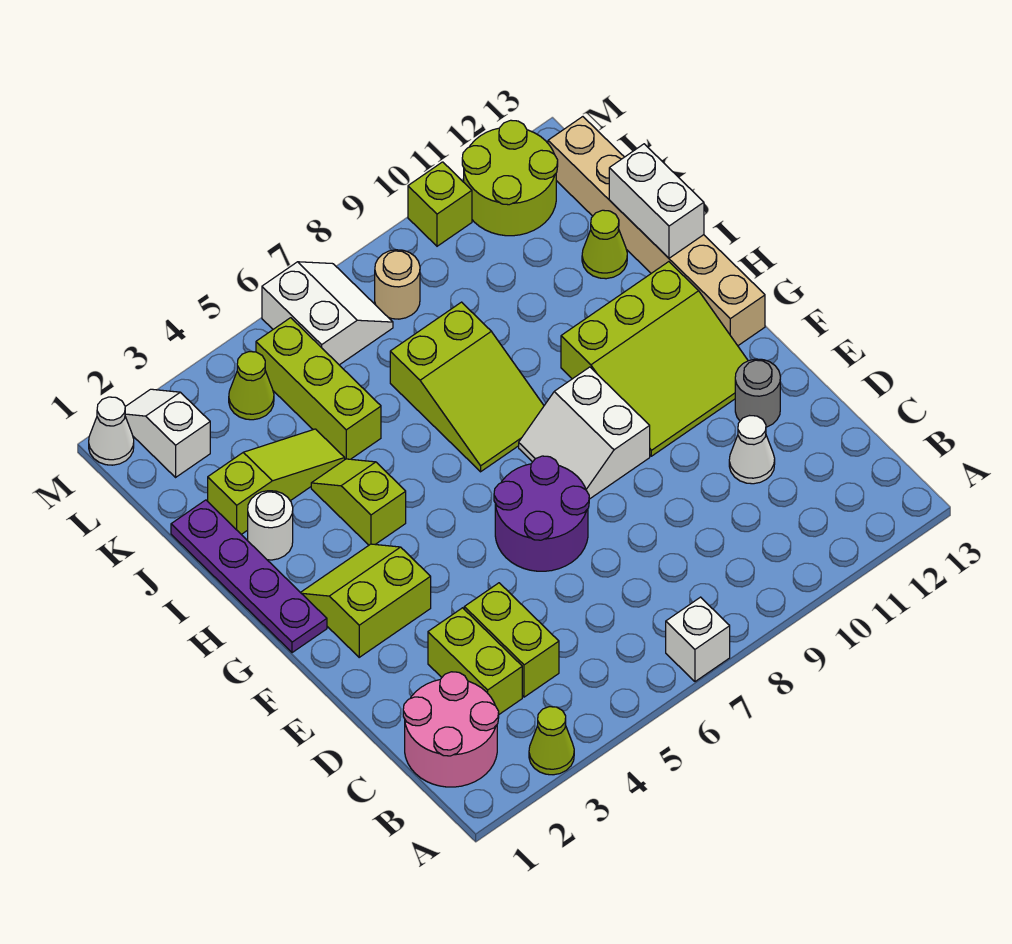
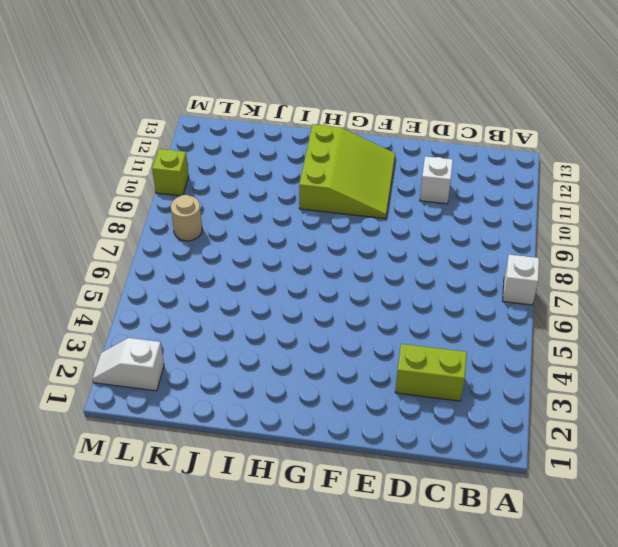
white 1x1 brick [420,157,453,204] -> white 1x1 cone [729,416,775,484]
none -> lime 1x1 cone [529,707,574,775]
none -> pink 2x2 round brick [403,672,499,787]
none -> lime 1x2 brick [464,583,559,697]

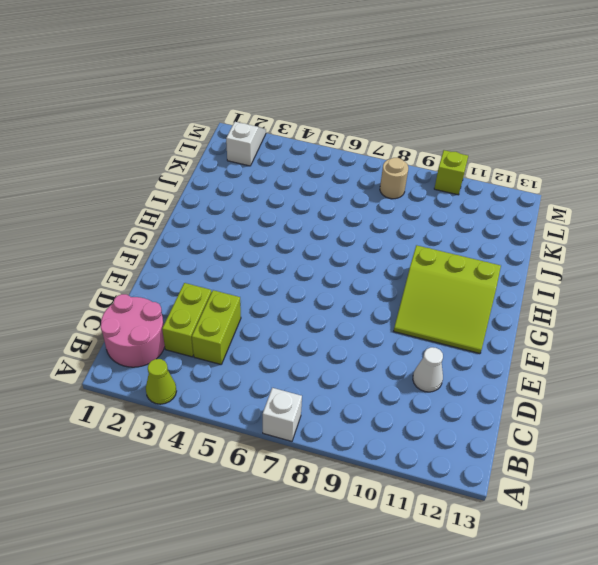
none -> purple 2x2 round brick [494,456,589,571]
none -> grey 1x1 round brick [735,359,780,427]
none -> lime 2x2 slope [300,544,431,657]

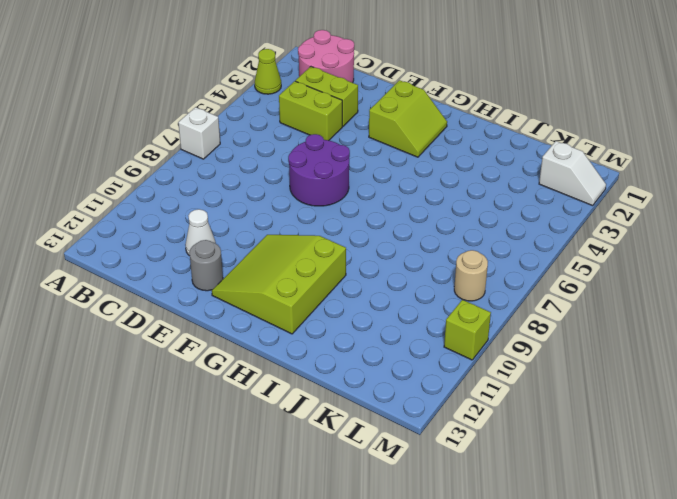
none -> white 2x2 slope [519,367,650,499]
none -> purple 1x4 plate [171,500,327,653]
none -> tan 1x6 brick [548,117,765,346]

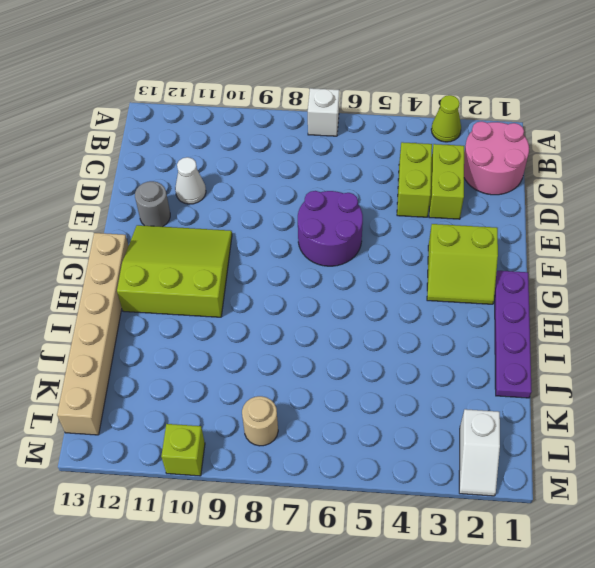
none -> white 2x2 slope [519,367,650,499]
none -> lime 1x2 slope [311,459,406,545]
none -> lime 2x3 slope [390,302,544,472]

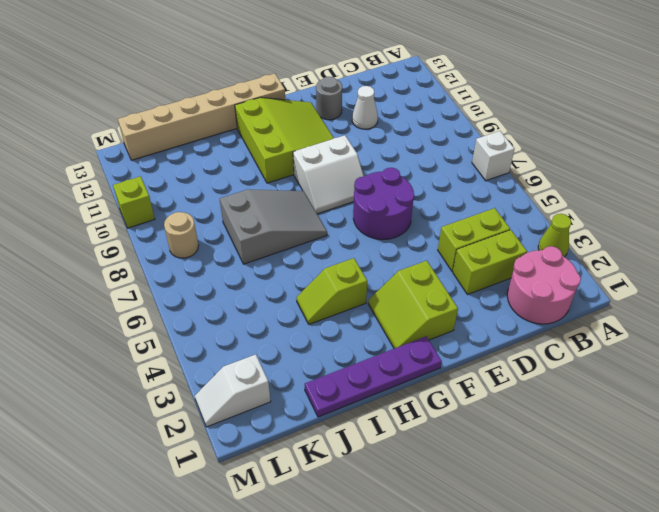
grey 2x3 slope [220,189,327,264] -> lime 2x3 slope [390,302,544,472]
none -> white 1x1 round brick [248,491,293,560]
none -> lime 1x3 slope [208,429,345,534]
none -> lime 1x3 brick [256,318,381,459]

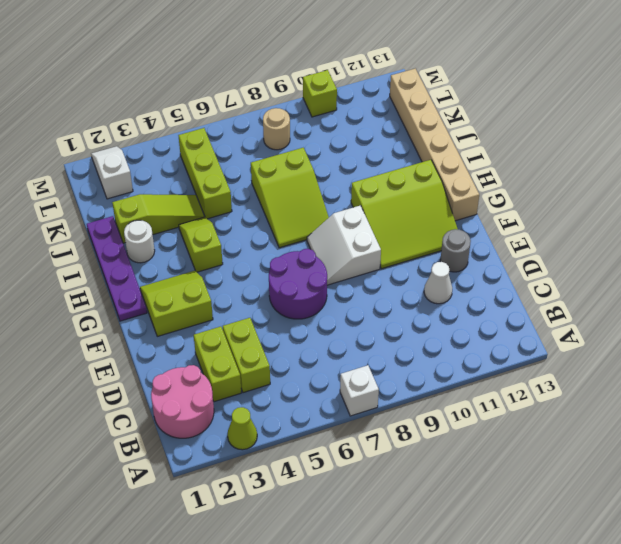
none -> lime 1x1 cone [582,210,627,279]
none -> lime 1x1 cone [229,352,274,420]
none -> white 2x2 slope [262,262,393,365]

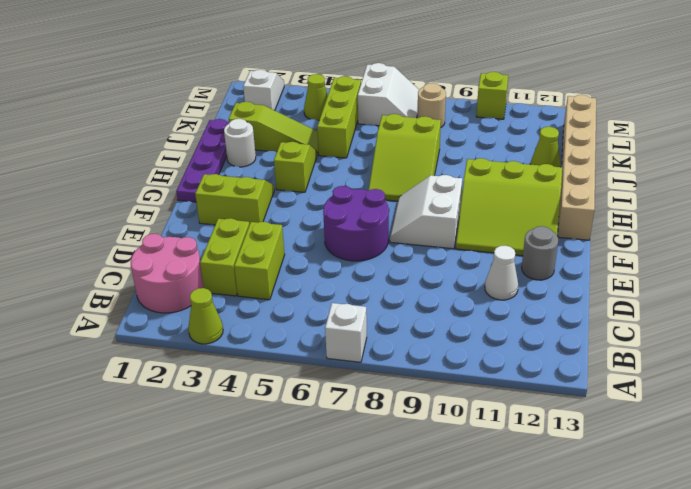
none -> lime 2x2 round brick [462,120,558,236]
none -> white 1x1 cone [89,397,134,465]
none -> white 1x2 brick [609,144,704,258]

